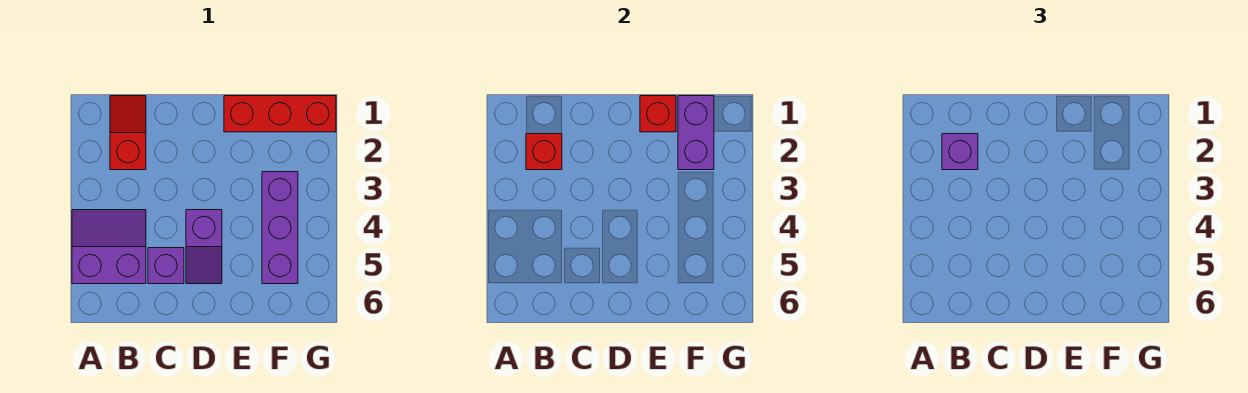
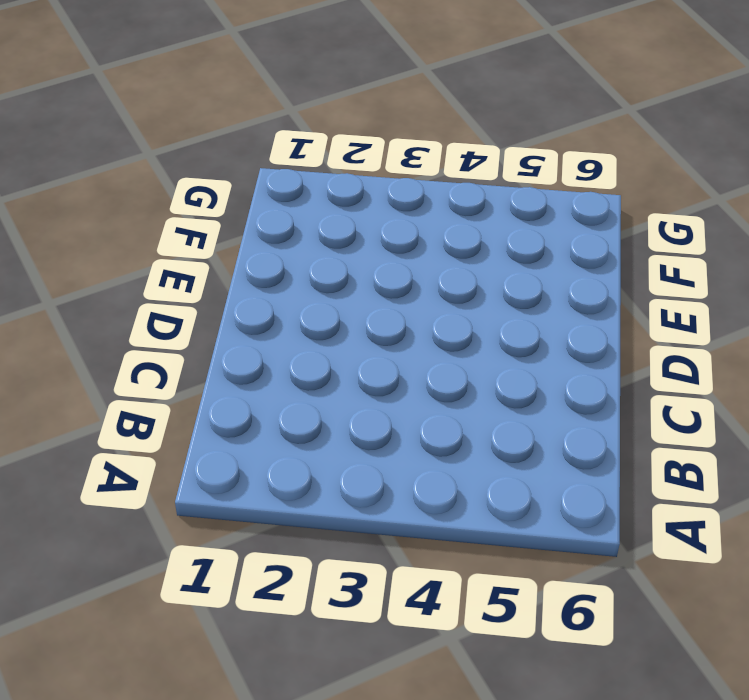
none -> purple 2x2 slope [72,210,146,284]
none -> red 1x2 slope [110,96,146,170]

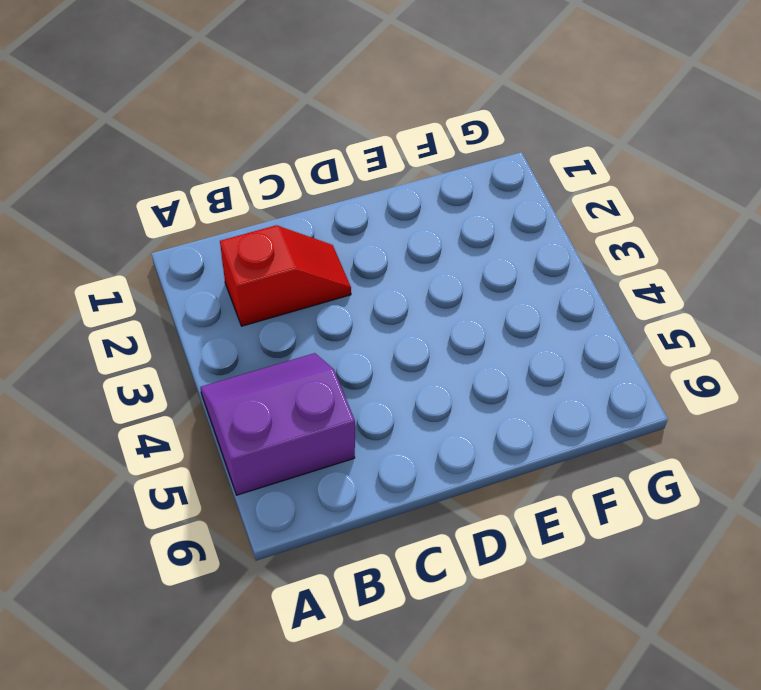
red 1x2 slope [220,225,351,326] -> red 1x2 slope turned to [110,96,146,170]
none -> purple 1x1 brick [148,248,184,284]
none -> purple 1x2 slope [186,210,222,284]

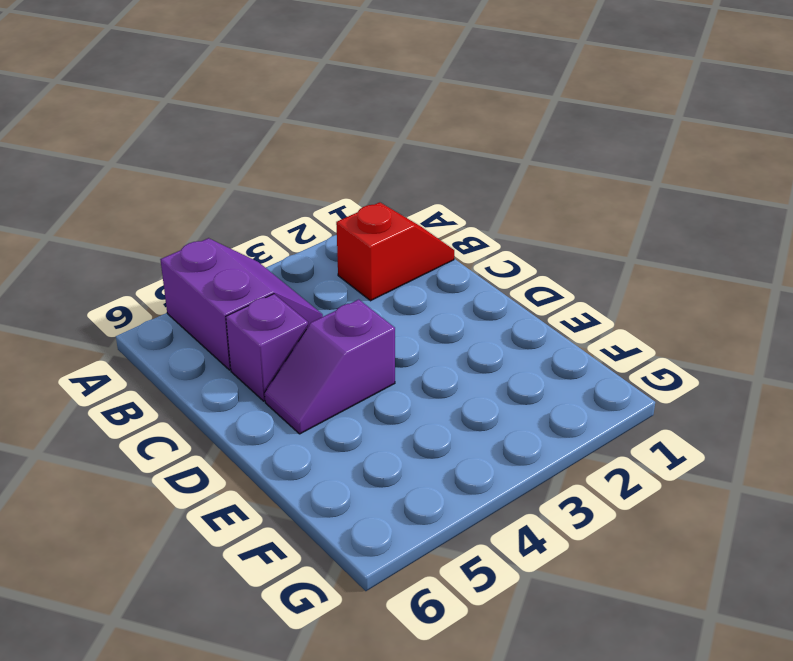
none -> red 1x3 brick [224,96,336,132]
none -> purple 1x3 brick [262,172,298,284]

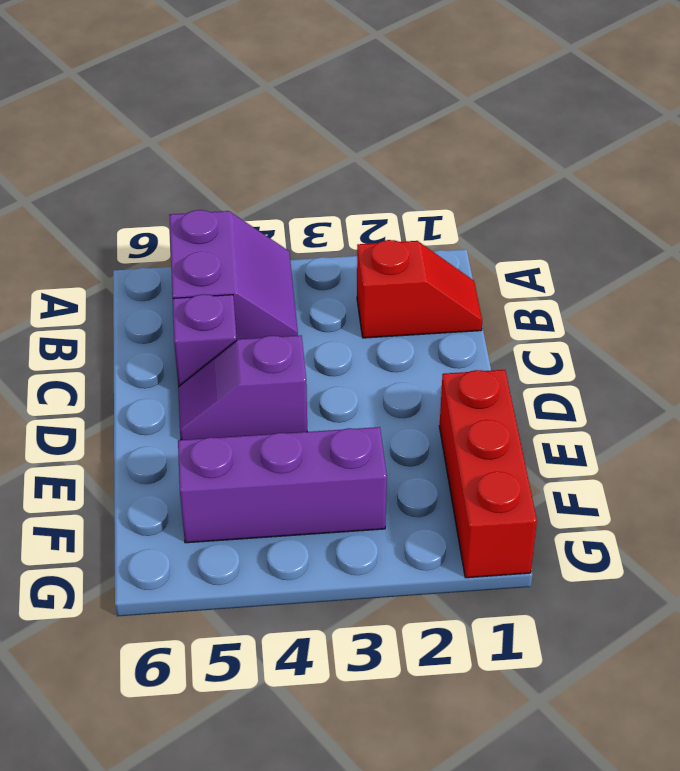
none -> red 1x1 brick [526,134,562,170]
none -> red 1x1 brick [640,96,676,132]

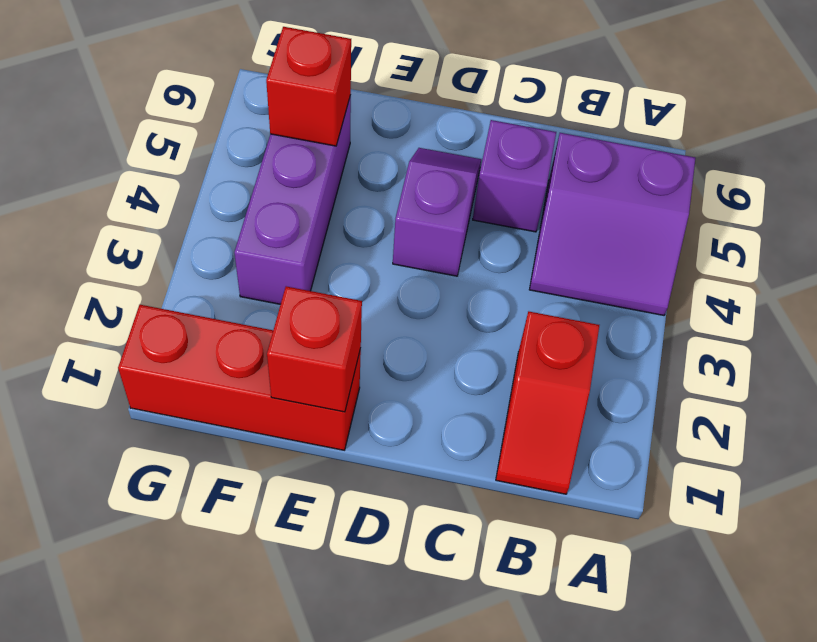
red 1x1 brick [266,27,351,146] -> red 1x1 brick moved to [526,134,562,170]
none -> purple 1x2 brick [678,96,714,170]
none -> purple 1x1 brick [942,134,978,170]

